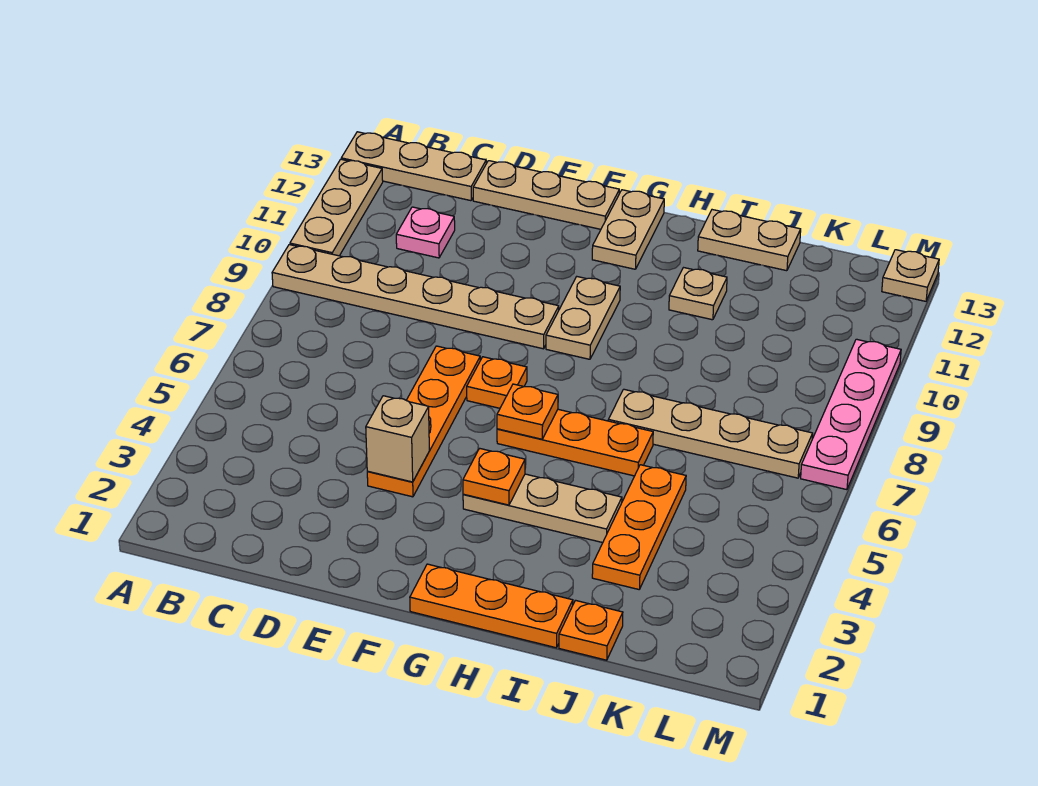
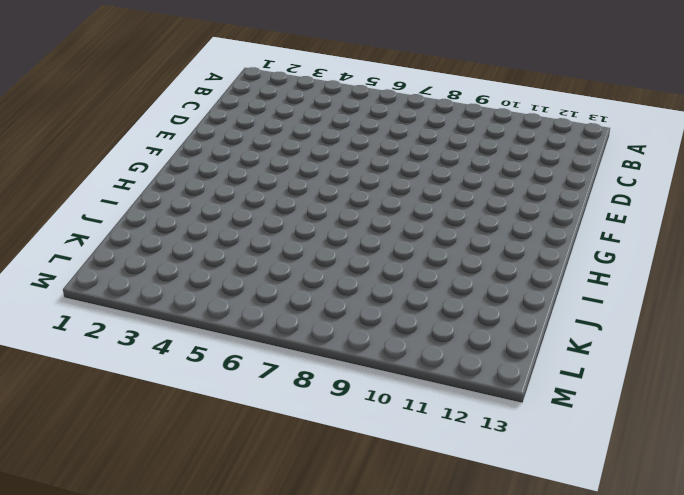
none -> tan 1x6 plate [272,245,559,349]
none -> tan 1x3 plate [290,159,383,256]
none -> tan 1x3 plate [341,132,486,201]

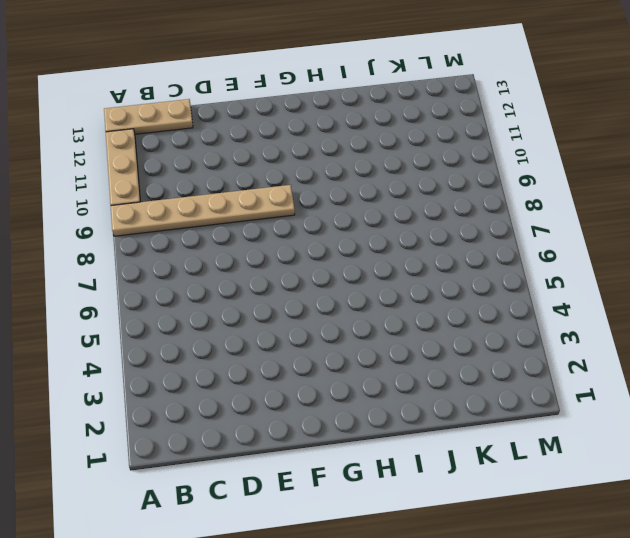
none -> pink 1x1 plate [396,207,455,258]
none -> tan 1x3 plate [473,161,619,229]
none -> orange 1x4 plate [367,346,480,497]

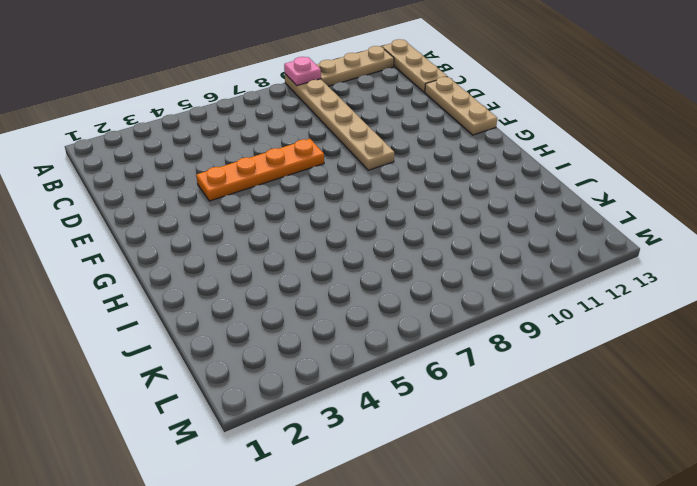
pink 1x1 plate [284,57,321,86] -> pink 1x1 plate moved to [396,207,455,258]
none -> orange 1x1 plate [467,357,527,408]
none -> orange 1x3 plate [410,564,573,648]
none -> tan 1x3 plate [463,474,622,543]

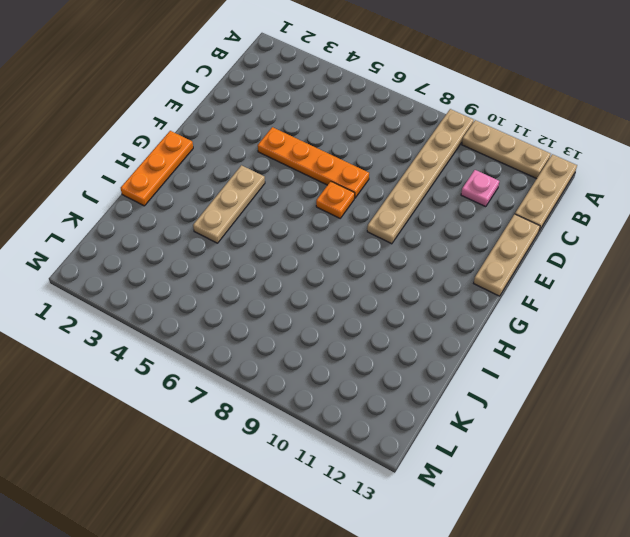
none -> orange 1x3 plate [497,409,653,476]
none -> tan 1x2 plate [546,277,620,359]
none -> tan 1x2 plate [592,190,664,269]

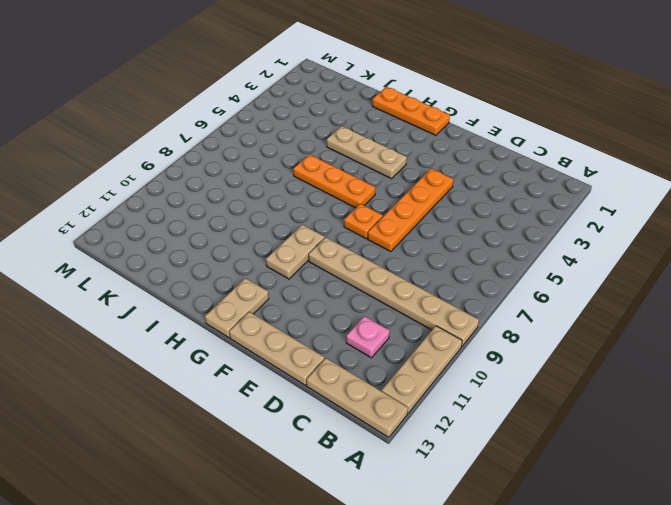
none -> tan 1x4 plate [608,389,813,478]
none -> tan 1x1 plate [669,268,727,320]
none -> tan 1x2 plate [698,210,801,271]

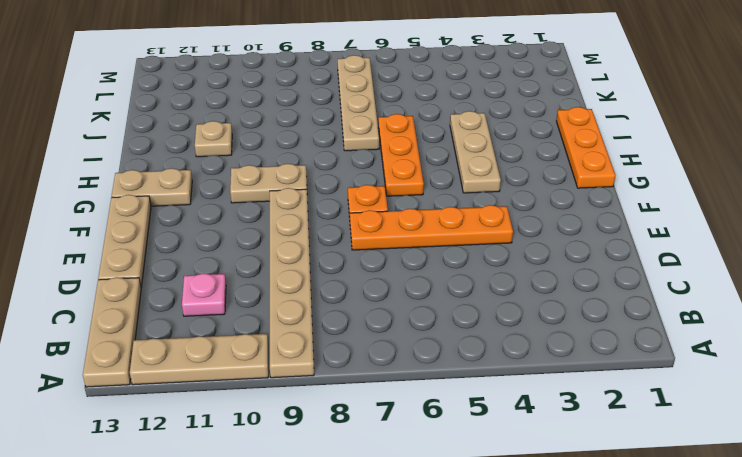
none -> tan 1x2 plate [698,210,801,271]
none -> orange 1x1 plate [559,600,623,660]
none -> orange 1x3 plate [592,465,686,589]

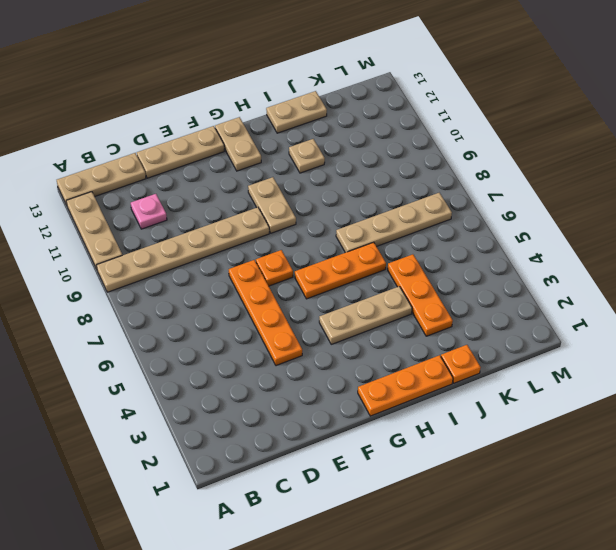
none -> pink 1x4 plate [801,339,901,490]
none -> tan 1x1 plate [882,250,939,301]
none -> tan 1x1 brick [366,396,429,482]

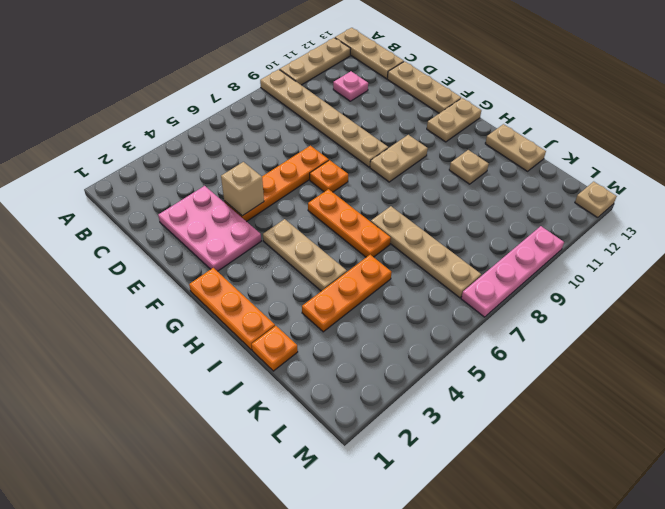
pink 2x3 plate [158,186,261,271] -> none
none -> orange 1x1 plate [463,448,525,505]
none -> orange 1x1 plate [497,384,558,439]

